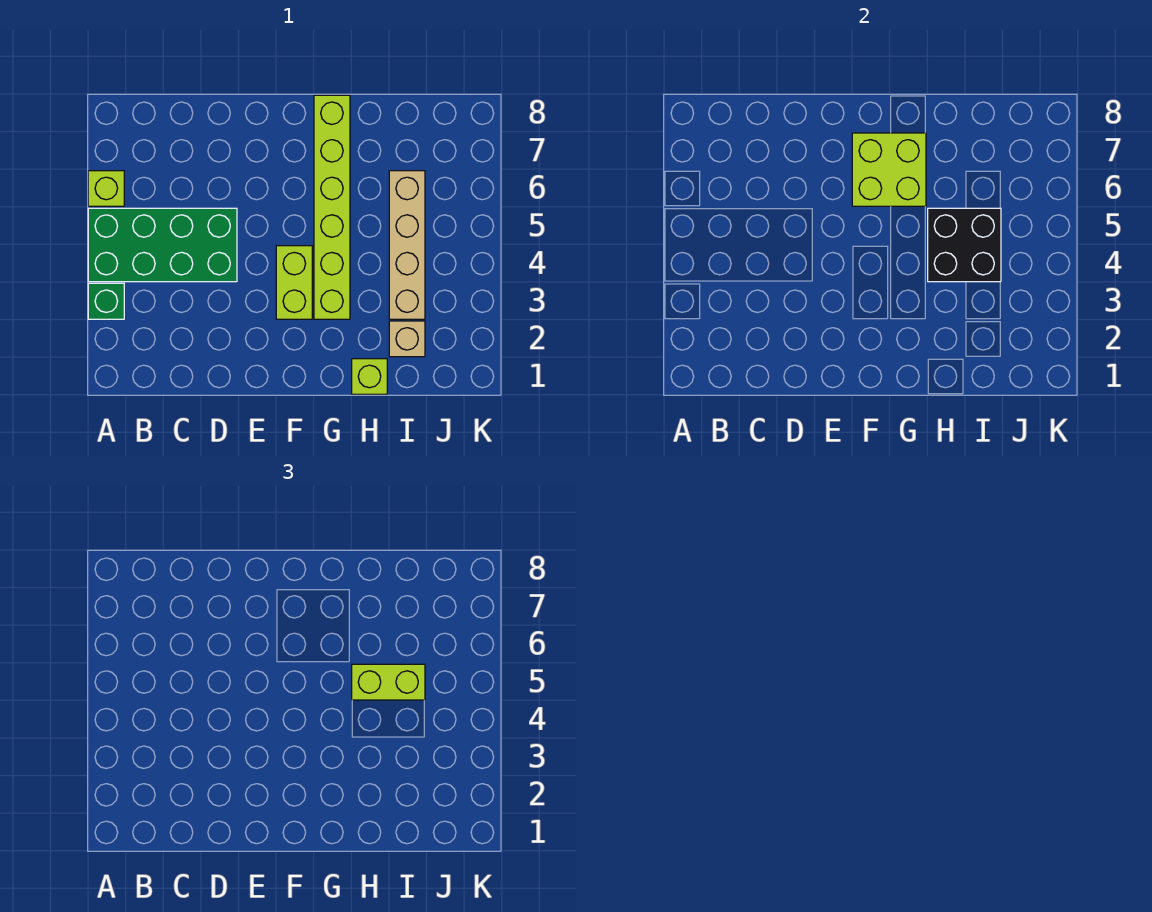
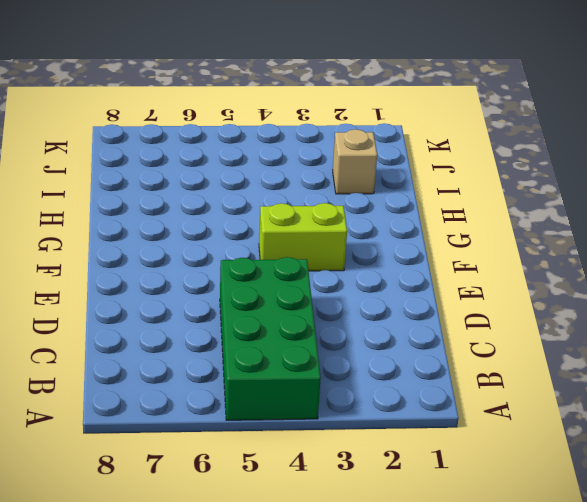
none -> green 1x1 brick [88,283,124,319]
none -> lime 1x1 brick [88,171,124,206]

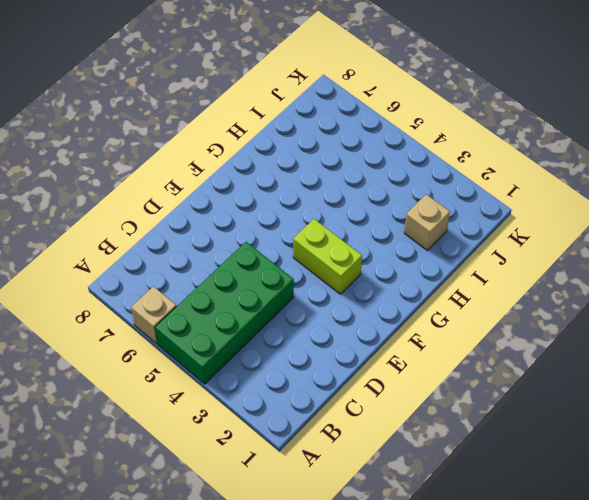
tan 1x1 brick [131,286,176,344] -> lime 1x1 brick [88,171,124,206]
none -> green 1x1 brick [88,283,124,319]
none -> lime 1x6 brick [314,95,350,319]

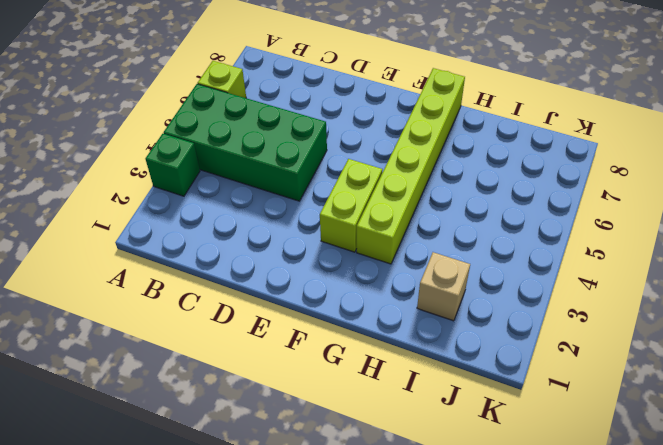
none -> lime 1x1 brick [352,359,387,394]
none -> tan 1x4 brick [389,171,425,319]

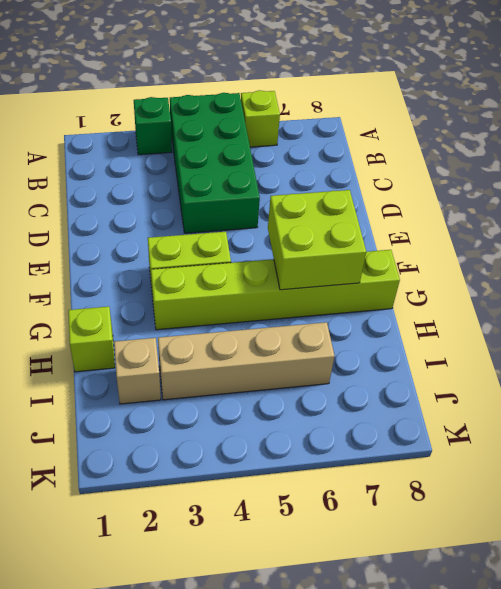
none -> black 2x2 brick [928,208,1001,282]
none -> lime 1x2 brick [352,664,425,700]

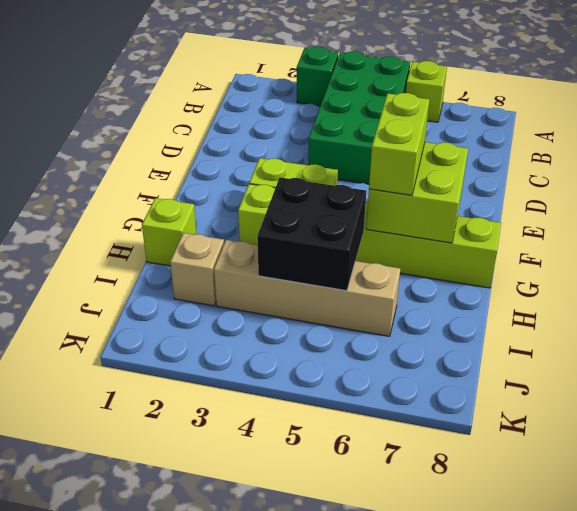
lime 1x2 brick [369,93,430,195] -> lime 1x2 brick moved to [352,664,425,700]

